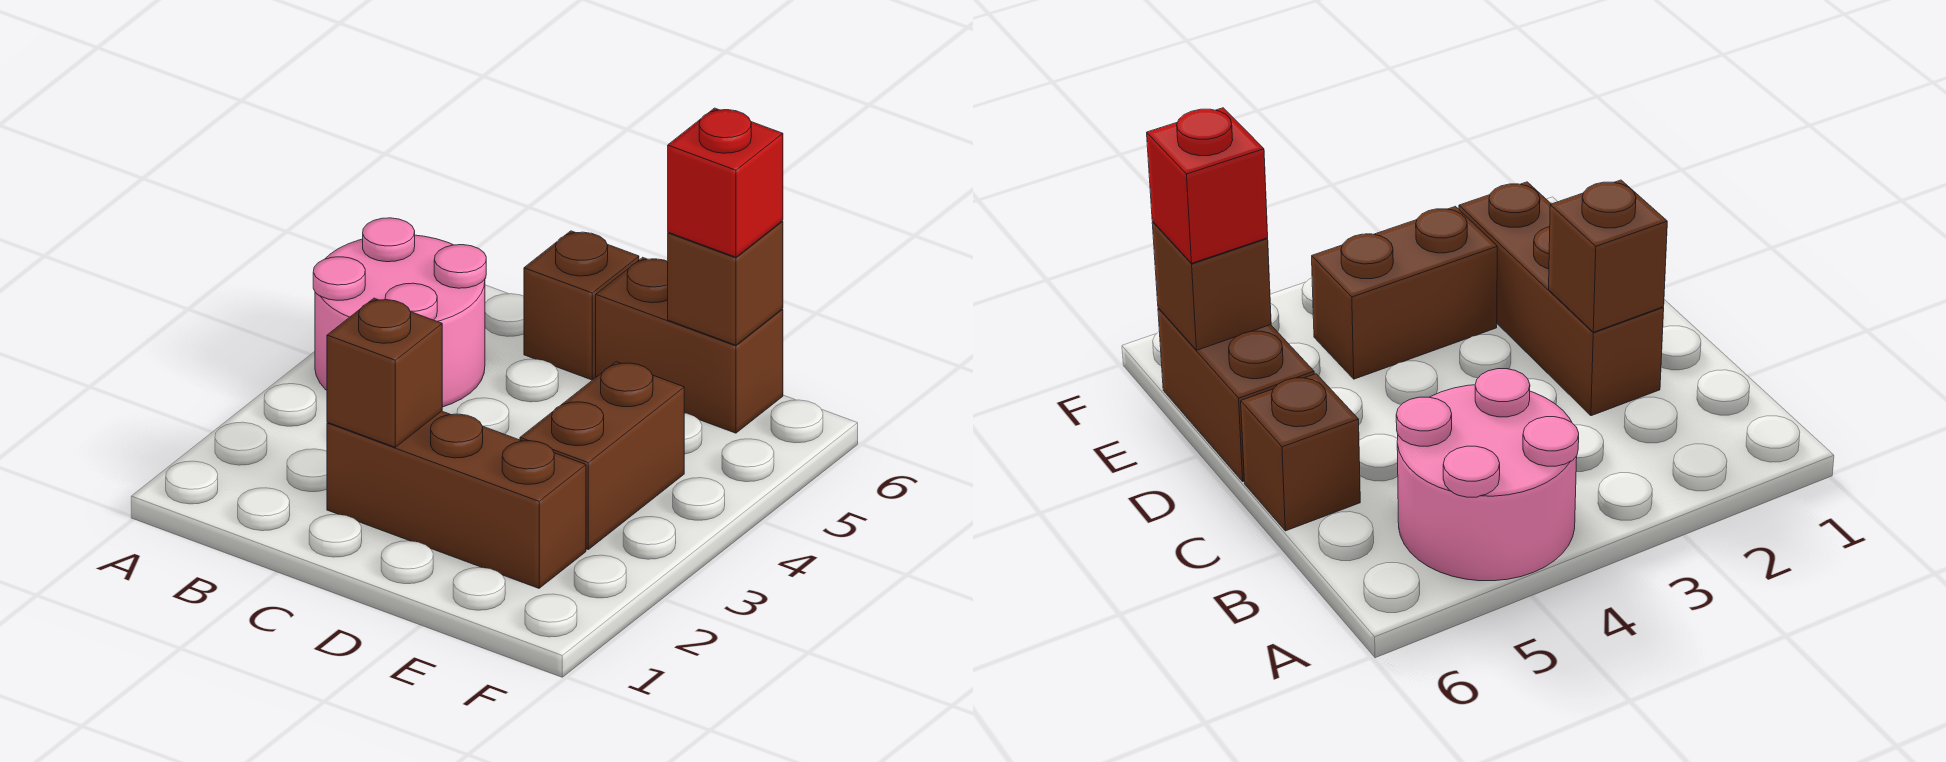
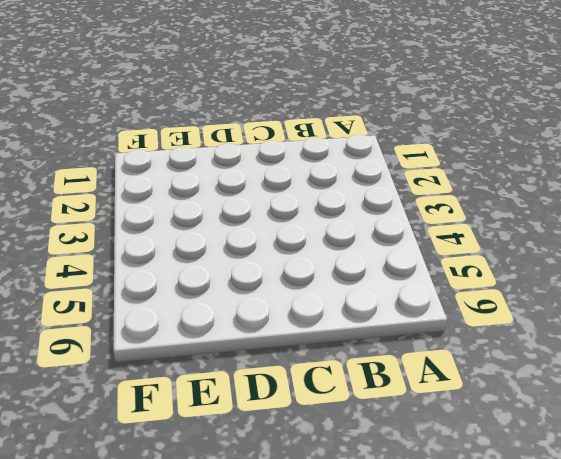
none -> pink 2x2 round brick [313,218,486,407]
none -> brown 1x3 brick [327,411,586,588]

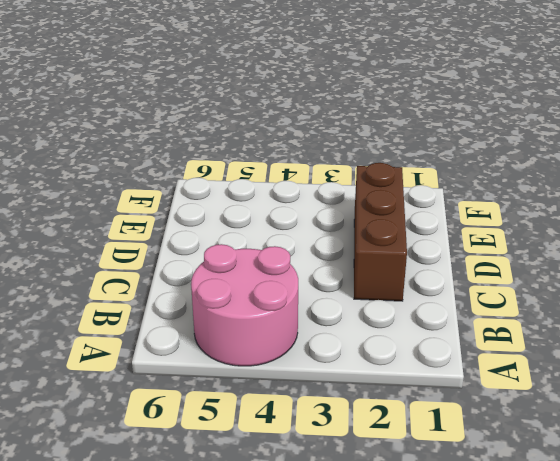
none -> brown 1x1 brick [524,231,639,380]
none -> brown 1x2 brick [596,257,783,433]

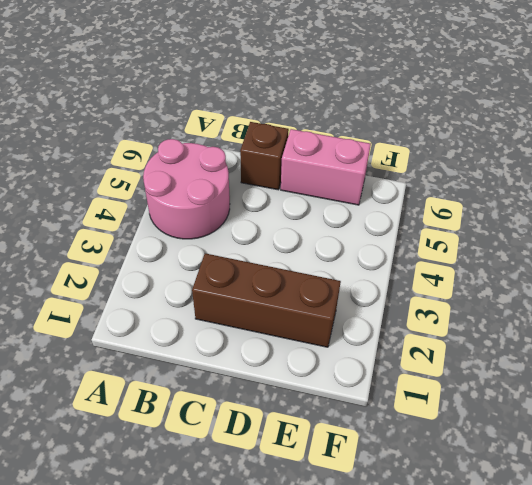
pink 1x2 brick [281,129,371,205] -> brown 1x2 brick [596,257,783,433]
none -> brown 1x2 brick [520,362,684,549]
none -> brown 1x1 brick [327,298,442,447]

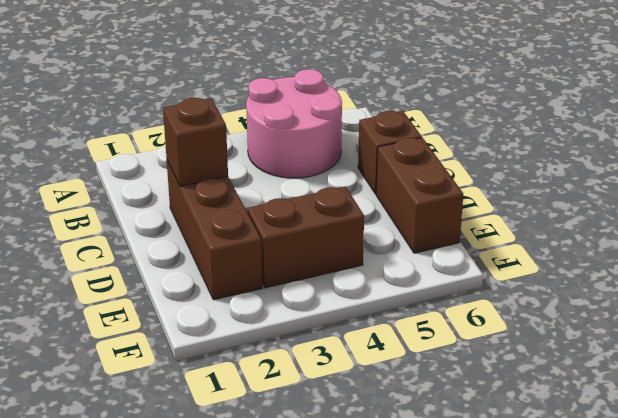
none -> brown 1x1 brick [668,221,783,345]
none -> red 1x1 brick [668,108,783,257]

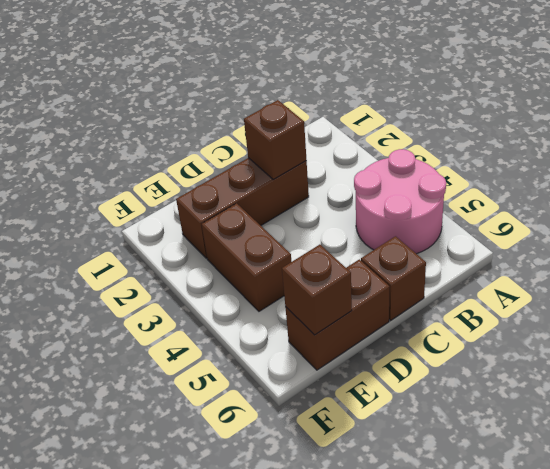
none -> red 1x1 brick [668,108,783,257]

